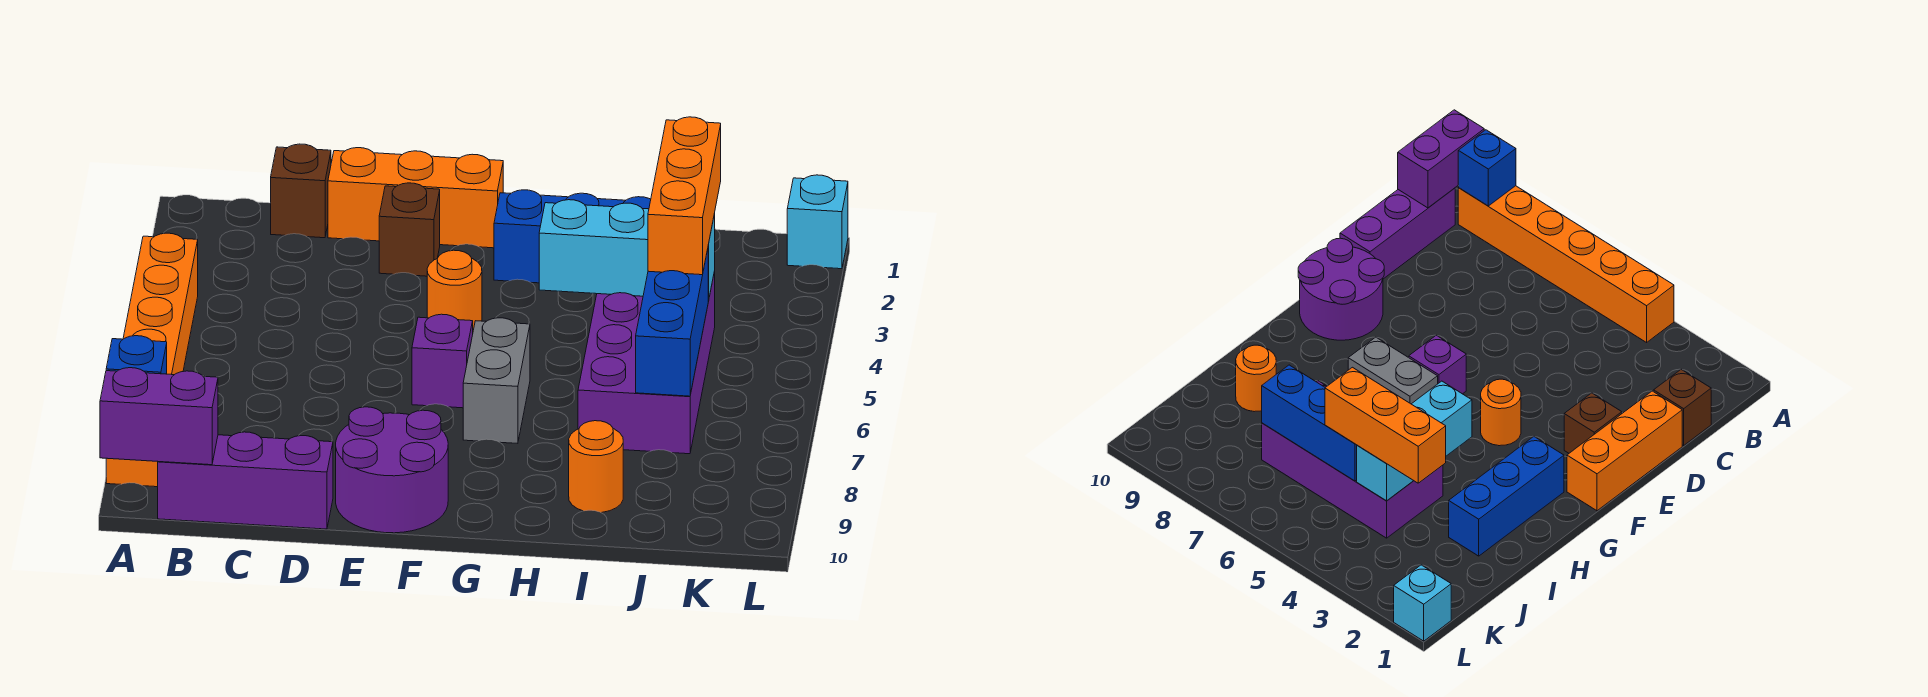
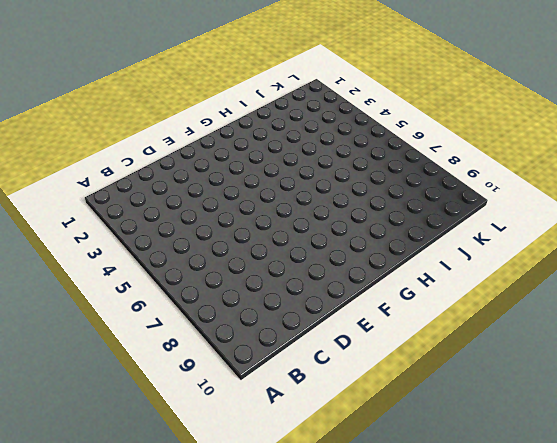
none -> orange 1x6 brick [106,233,198,487]
none -> purple 1x3 brick [158,432,333,529]
none -> brown 1x1 brick [271,144,331,238]

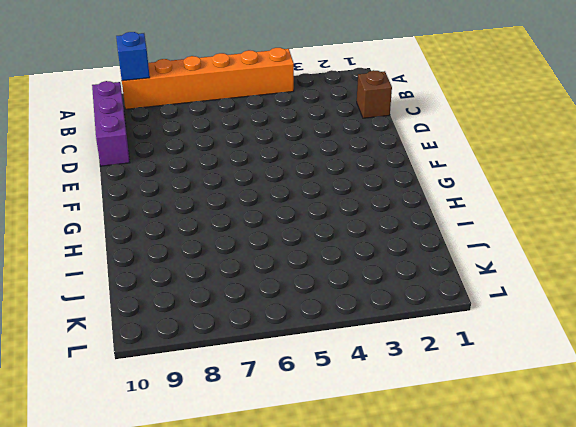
none -> orange 1x3 brick [328,148,503,248]
none -> brown 1x1 brick [379,183,440,276]
none -> purple 2x2 round brick [336,407,448,533]

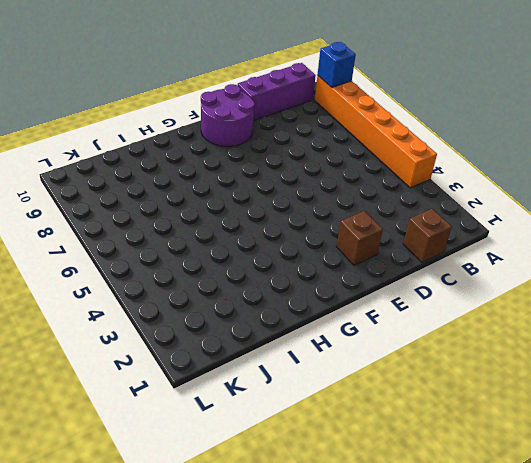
none -> orange 1x3 brick [328,148,503,248]
none -> orange 1x1 round brick [427,250,482,330]
none -> purple 1x1 brick [412,314,473,408]

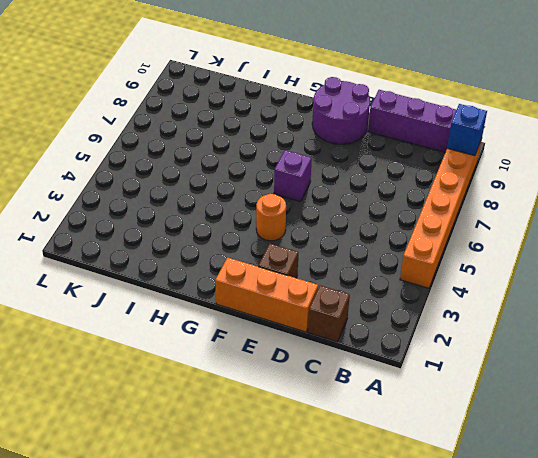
none -> blue 1x3 brick [494,190,651,283]
none -> grey 1x2 brick [463,318,530,443]
none -> purple 2x4 brick [578,271,715,454]

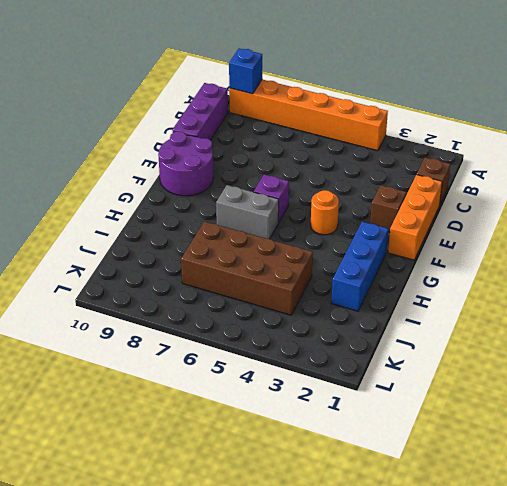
brown 2x4 brick [181,221,313,315] -> purple 2x4 brick [578,271,715,454]
none -> orange 1x1 round brick [569,421,623,513]
none -> cyan 1x1 brick [787,175,848,269]
none -> purple 1x2 brick [100,368,218,465]

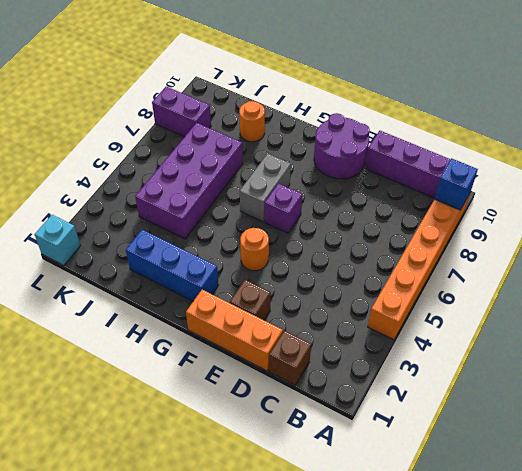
purple 1x2 brick [152,87,211,137] -> purple 1x2 brick moved to [100,368,218,465]
none -> cyan 1x3 brick [539,200,715,300]
none -> blue 1x3 brick [636,250,708,396]
none -> orange 1x3 brick [648,117,721,275]

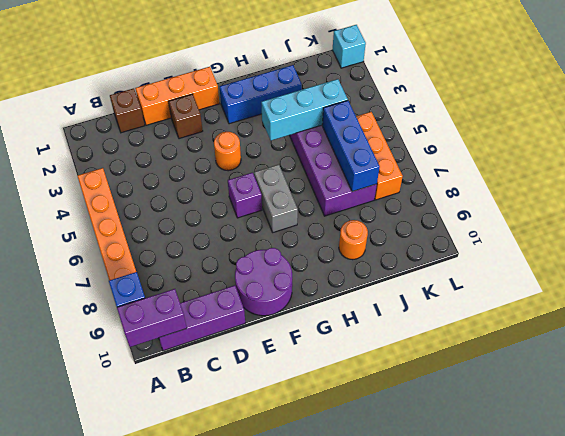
orange 1x3 brick [356,112,403,200] -> orange 1x3 brick moved to [648,117,721,275]

